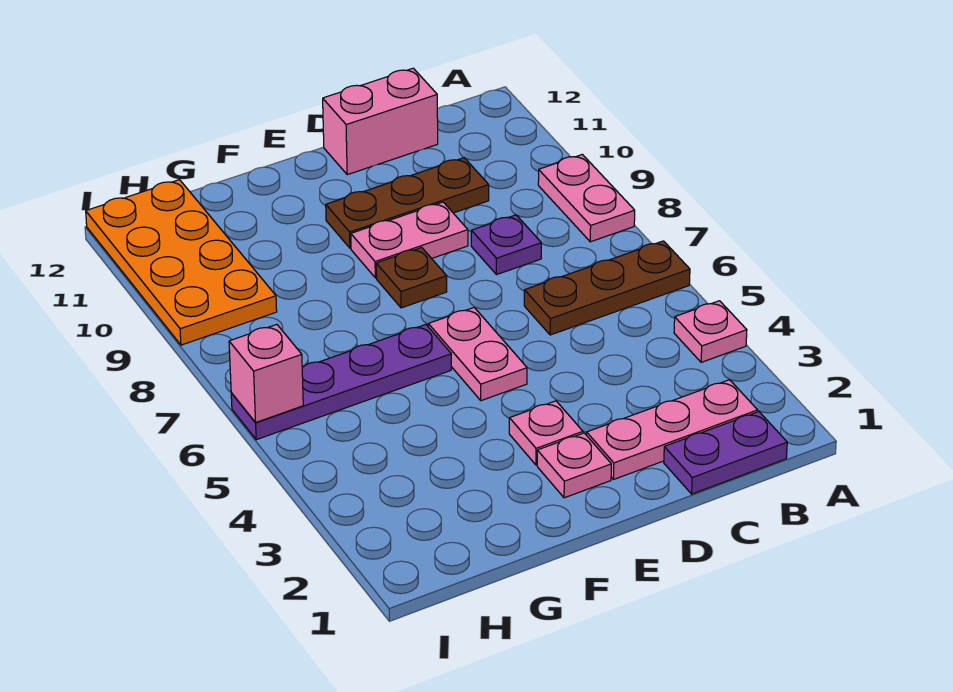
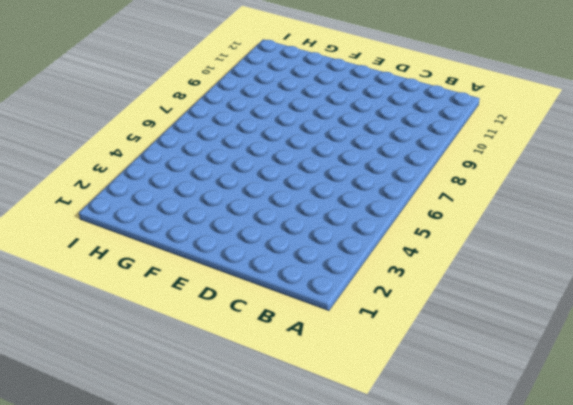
none -> pink 1x1 plate [674,301,747,362]
none -> brown 1x3 plate [524,241,690,335]
none -> pink 1x2 plate [538,154,635,242]

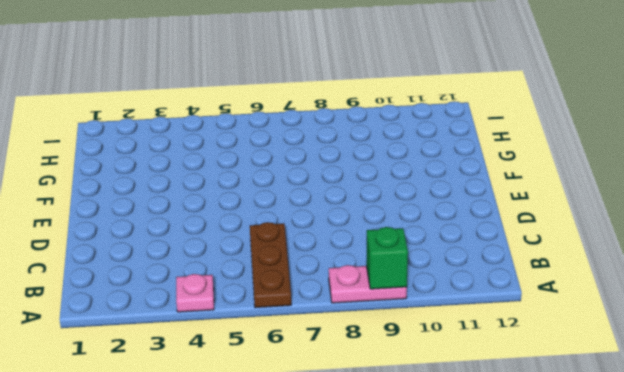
green 1x1 brick [366,227,408,289] -> none
none -> purple 1x2 plate [664,412,787,494]
none -> pink 1x3 plate [587,380,758,480]
none -> purple 1x1 plate [471,215,541,275]

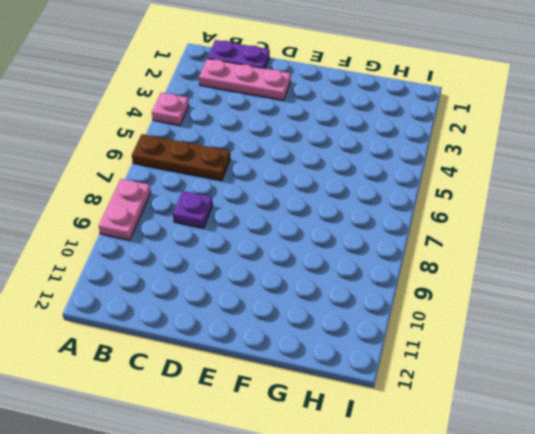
none -> brown 1x3 plate [326,158,489,248]
none -> pink 1x2 brick [323,68,438,175]
none -> pink 1x2 plate [351,202,468,278]

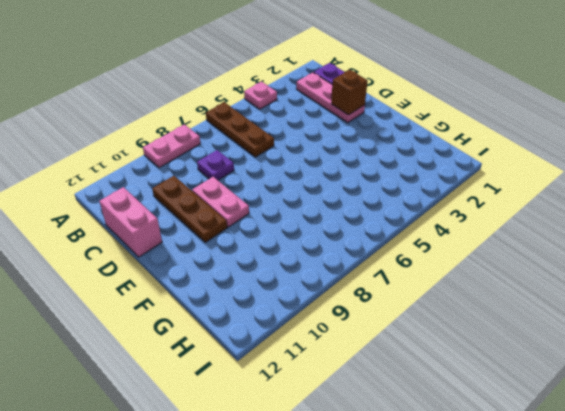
brown 1x1 brick [331,70,368,115] -> none
none -> pink 1x1 plate [537,433,611,498]
none -> pink 1x1 plate [509,401,583,465]
none -> pink 1x2 plate [428,308,527,401]

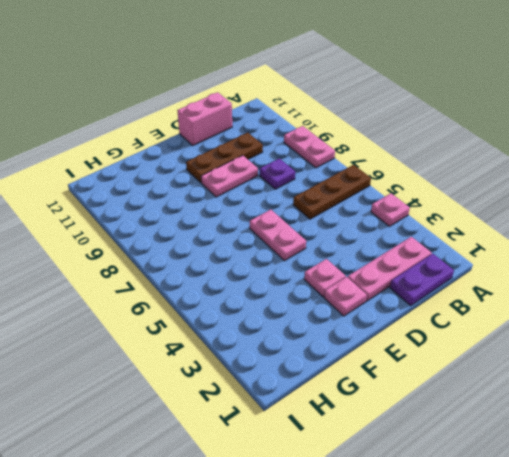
none -> brown 1x1 plate [376,247,447,308]
none -> purple 1x4 plate [231,325,451,440]
none -> orange 2x4 plate [86,180,277,345]

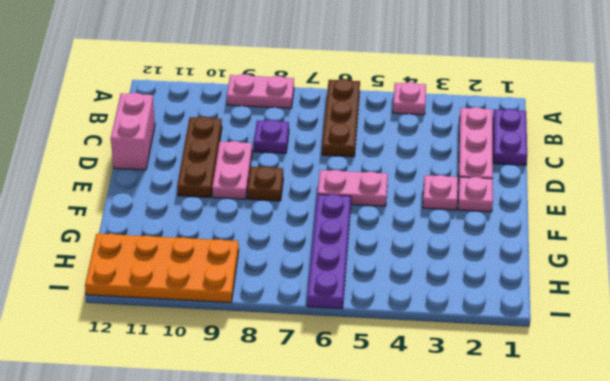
none -> pink 1x1 brick [229,324,303,423]

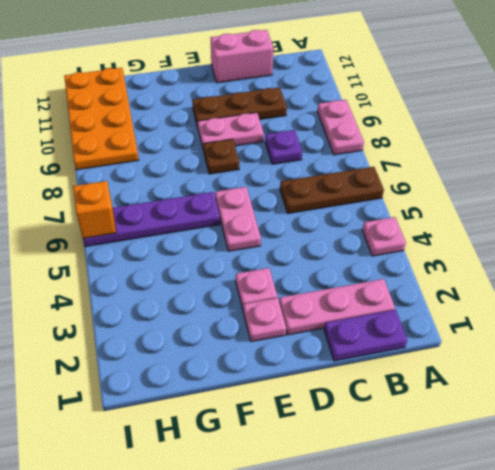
orange 1x1 brick [73,181,116,238] -> pink 1x1 brick [229,324,303,423]

